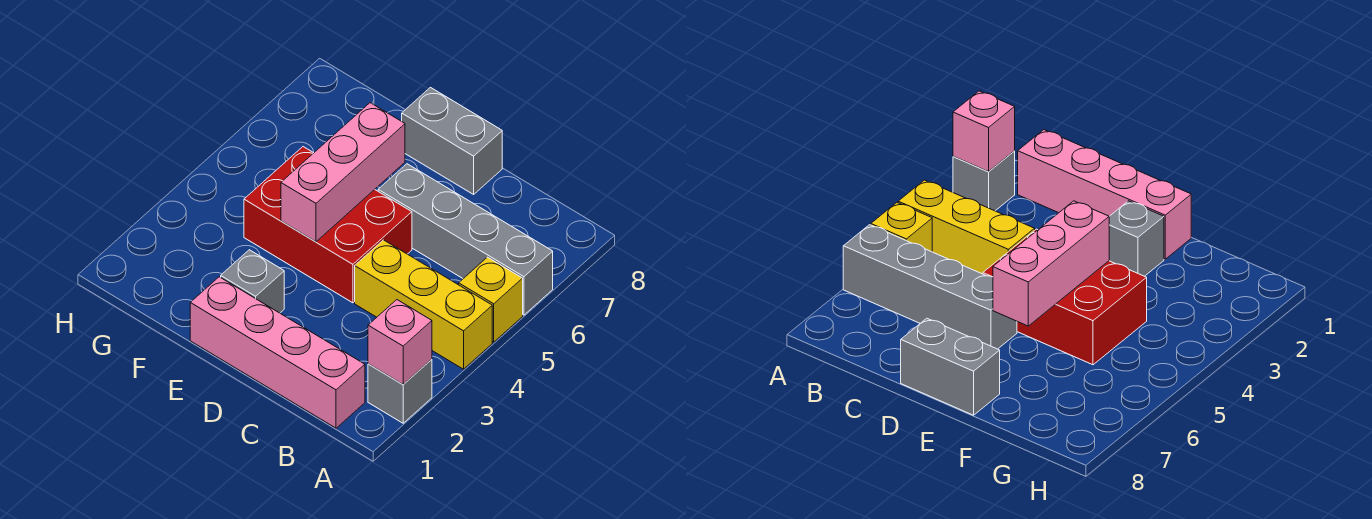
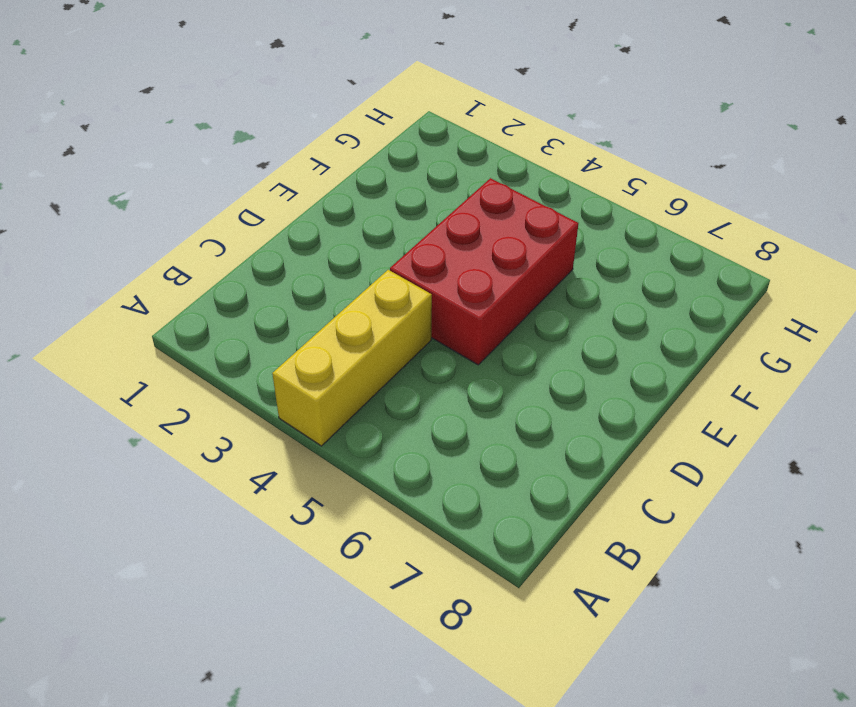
none -> grey 1x1 brick [368,359,432,423]
none -> yellow 1x1 brick [459,257,523,342]

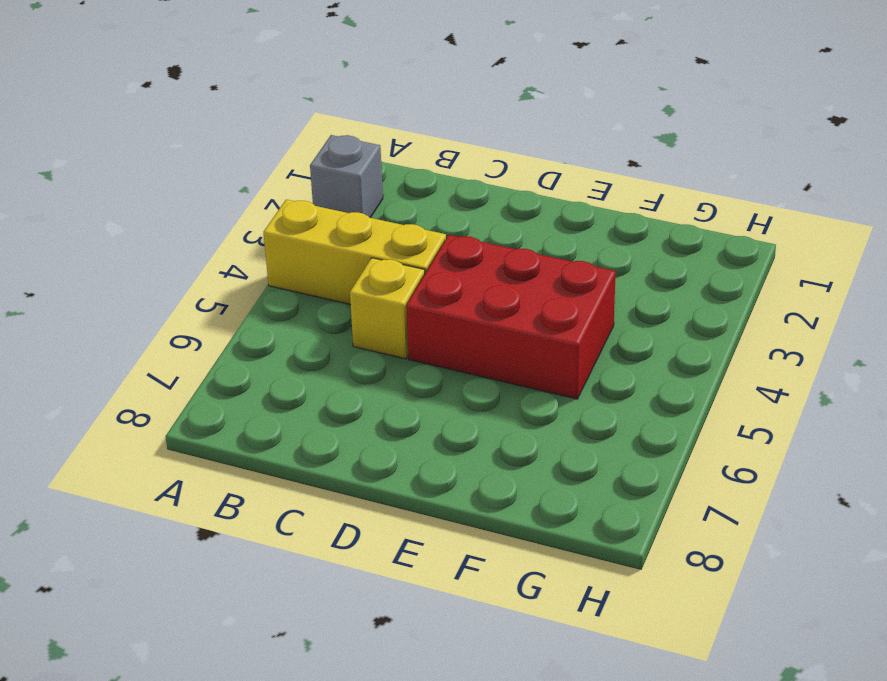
yellow 1x1 brick [350,258,425,359] -> yellow 1x1 brick moved to [459,257,523,342]
none -> grey 1x4 brick [378,164,553,315]
none -> pink 1x4 brick [190,277,365,428]

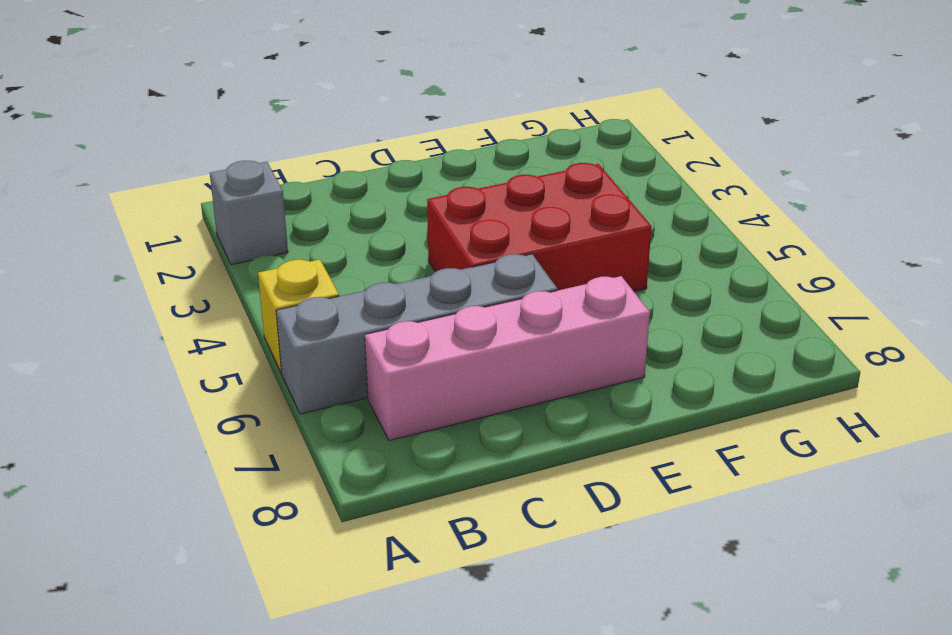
pink 1x4 brick [365,276,650,441] -> pink 1x4 brick moved to [190,277,365,428]
none -> yellow 1x3 brick [355,240,492,369]
none -> grey 1x2 brick [402,88,502,194]

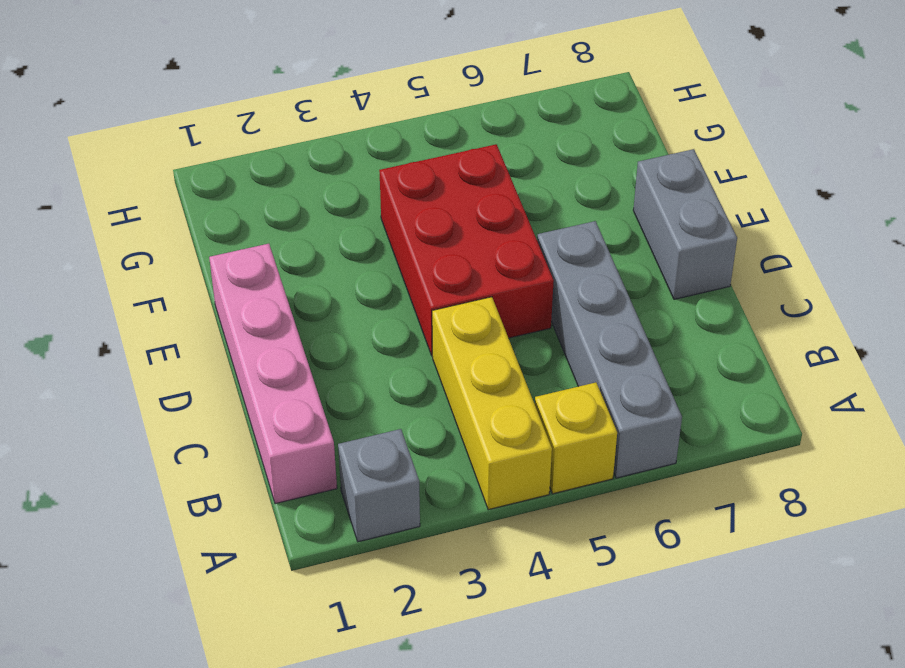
none -> grey 1x1 brick [221,250,284,313]
none -> pink 1x1 brick [368,300,432,384]

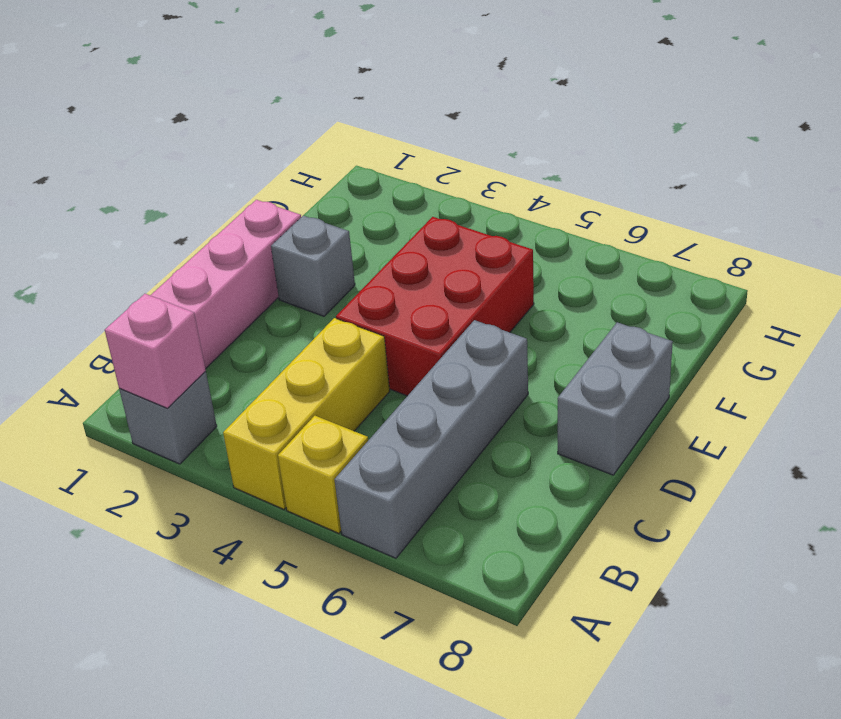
none -> pink 1x3 brick [281,103,405,242]

